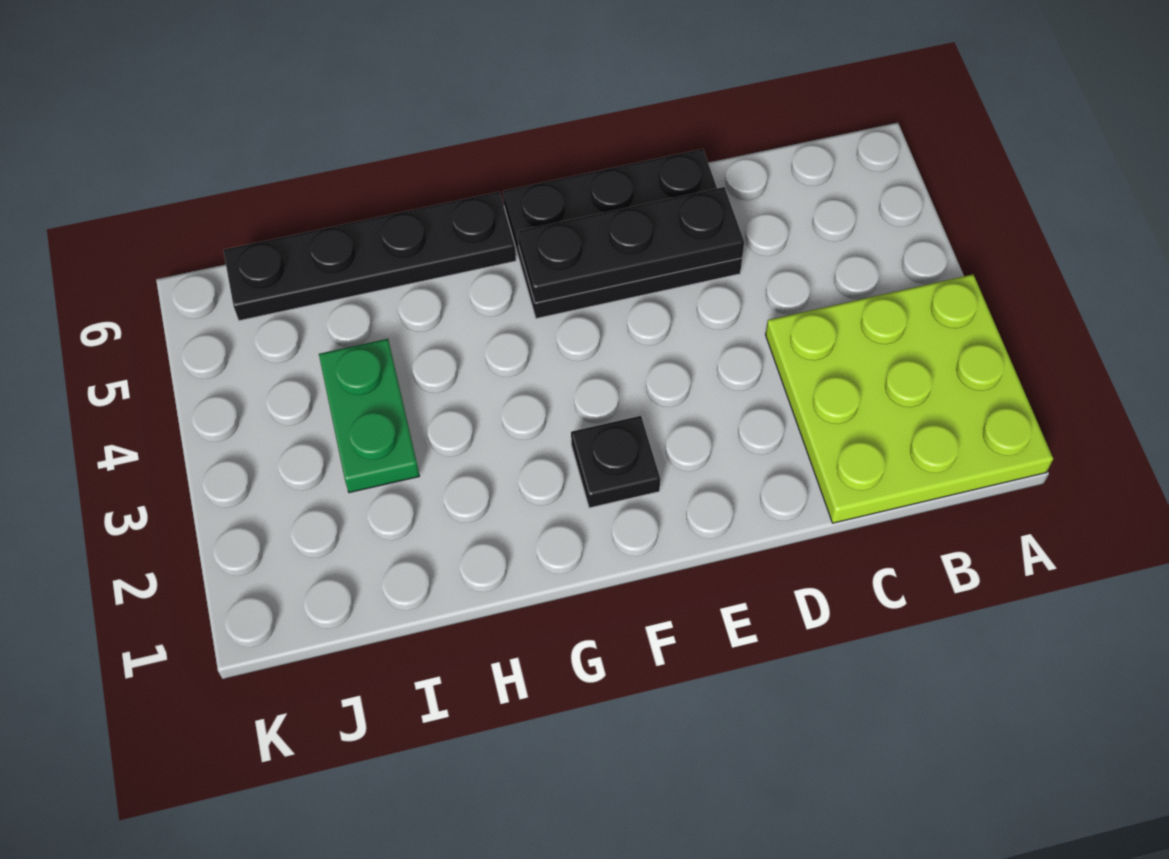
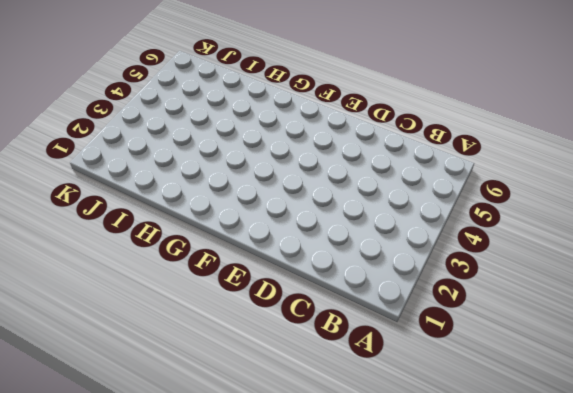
none -> lime 3x3 plate [765,274,1053,523]
none -> black 2x3 plate [503,149,742,318]

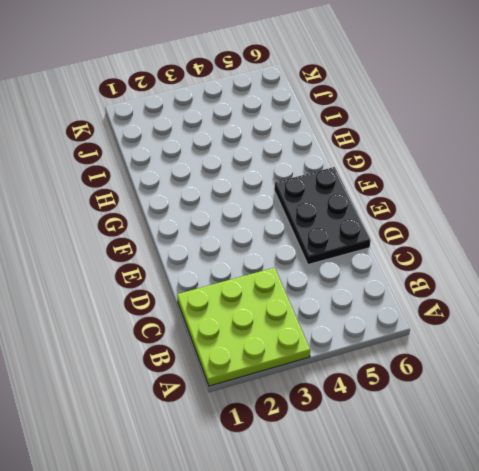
none -> black 1x1 plate [571,416,660,508]
none -> black 1x4 plate [223,192,516,321]

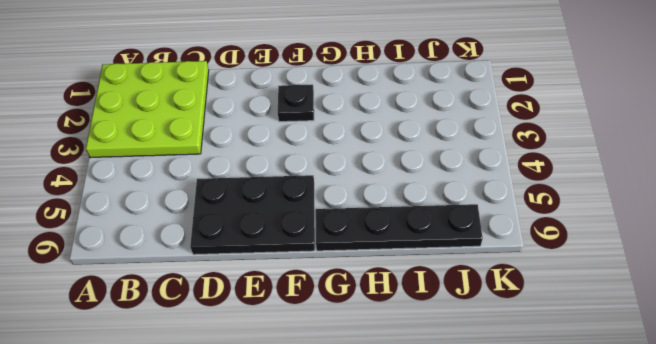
none -> green 1x2 plate [319,339,420,493]
none -> black 1x3 plate [518,187,744,303]

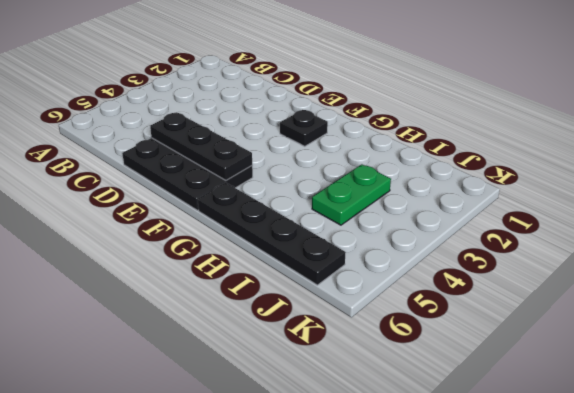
none -> lime 3x3 plate [765,274,1053,523]

